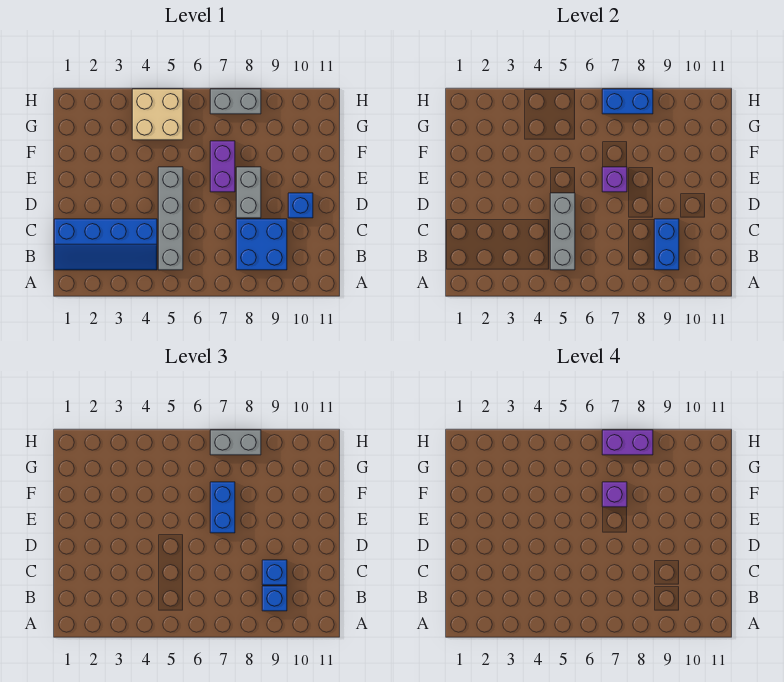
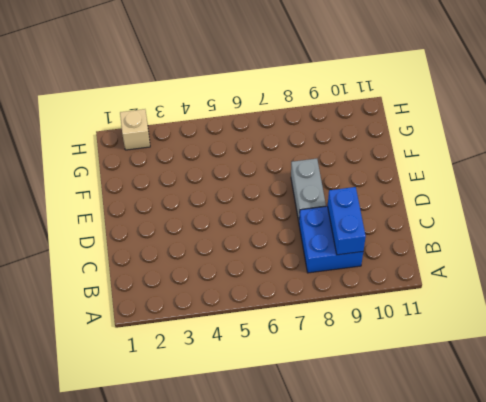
tan 1x1 brick [120,109,150,150] -> none
none -> blue 2x4 slope [54,219,157,270]
none -> grey 1x4 brick [158,167,183,270]
none -> blue 1x1 brick [288,193,313,218]

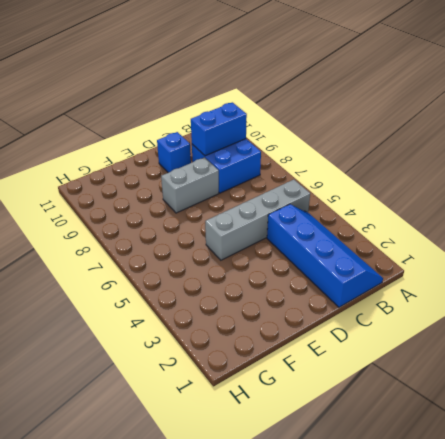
none -> purple 1x2 brick [210,141,235,192]
none -> tan 2x2 brick [132,89,183,140]
none -> grey 1x2 brick [210,89,261,114]

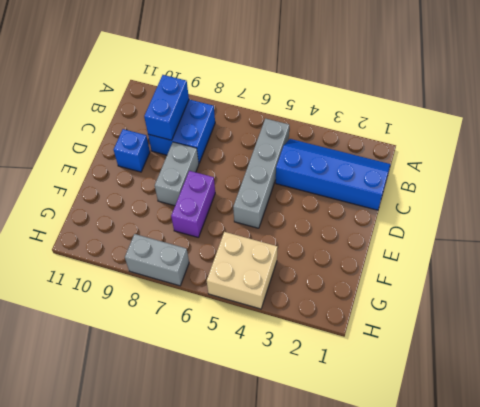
none -> grey 1x3 brick [550,193,575,270]
none -> purple 1x1 brick [602,167,627,192]
none -> blue 1x2 brick [602,89,653,114]

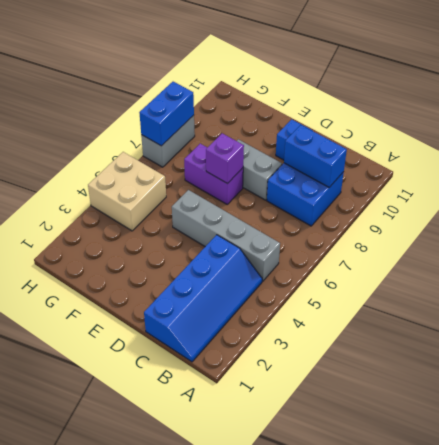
none -> grey 1x3 brick [550,193,575,270]
none -> blue 1x1 brick [262,586,287,611]
none -> blue 1x1 brick [262,560,287,585]

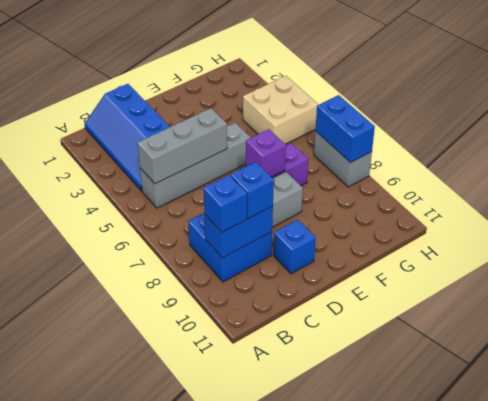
none -> blue 1x2 brick [210,482,235,533]
none -> grey 1x2 brick [210,430,261,455]
none -> purple 1x1 brick [602,482,627,507]

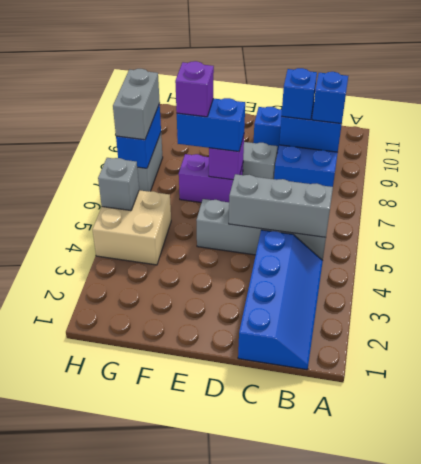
grey 1x1 brick [98,158,139,211] -> none
none -> purple 1x2 brick [602,430,653,455]

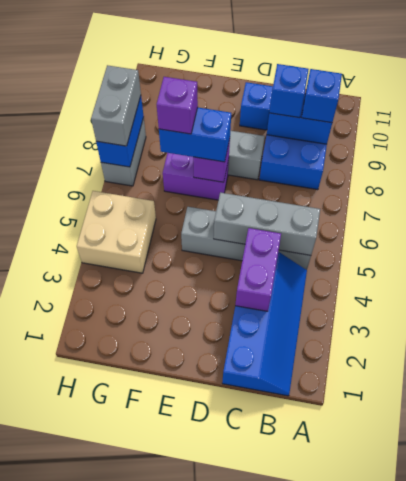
purple 1x2 brick [235,228,281,311] -> purple 1x2 brick moved to [602,430,653,455]

